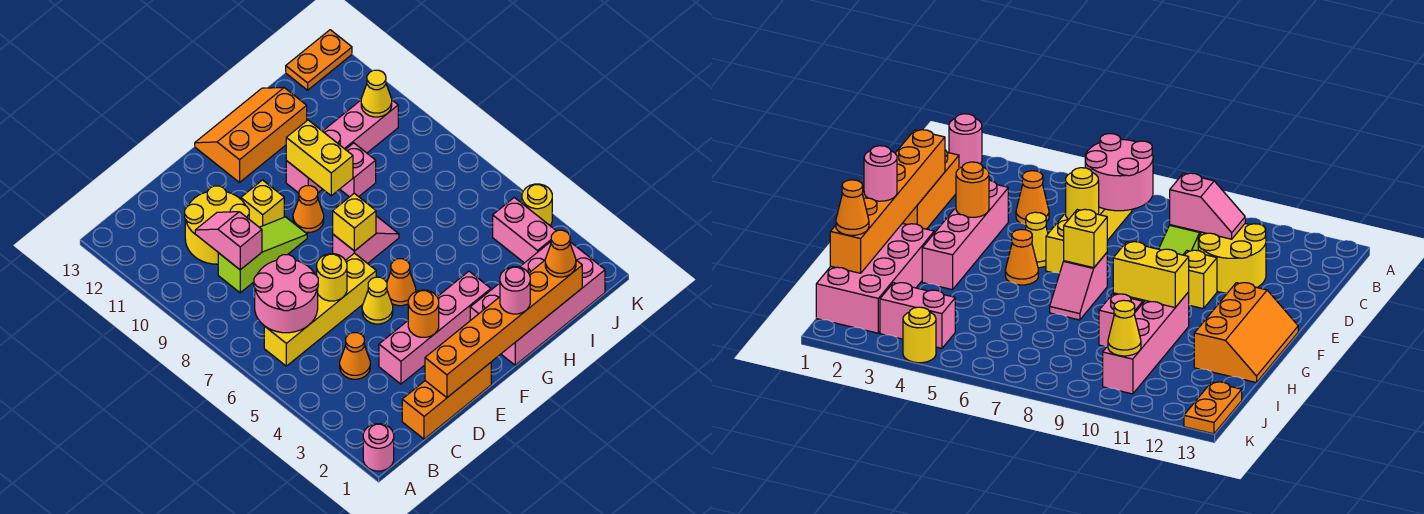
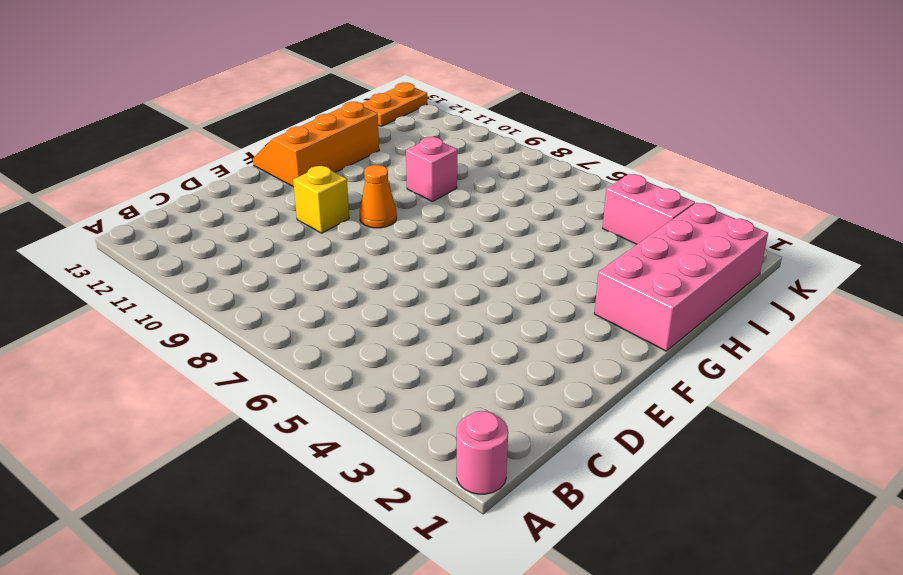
none -> yellow 1x4 brick [264,253,376,366]
none -> orange 1x3 brick [402,363,491,439]
none -> orange 1x1 cone [340,333,370,379]

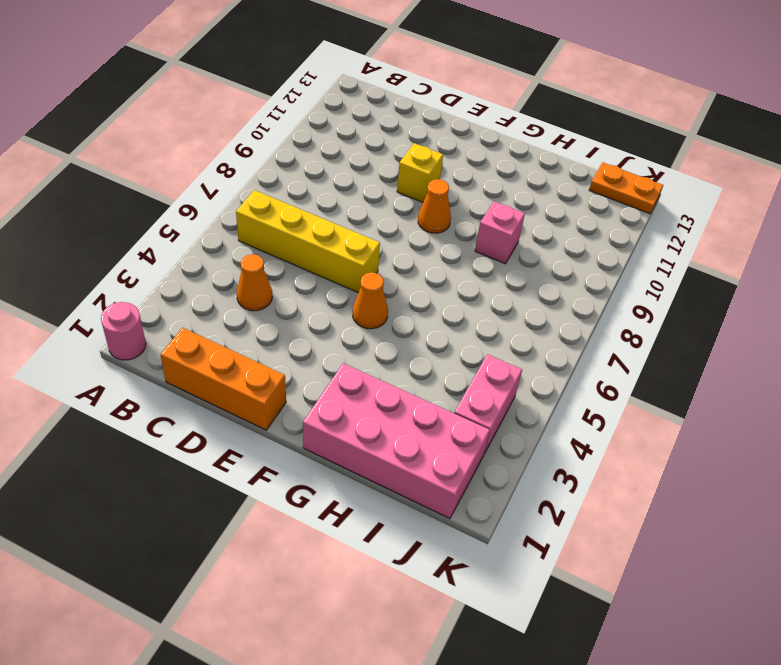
none -> lime 1x3 slope [218,217,307,293]
none -> yellow 2x2 round brick [185,186,249,264]
none -> pink 1x4 brick [379,271,491,384]

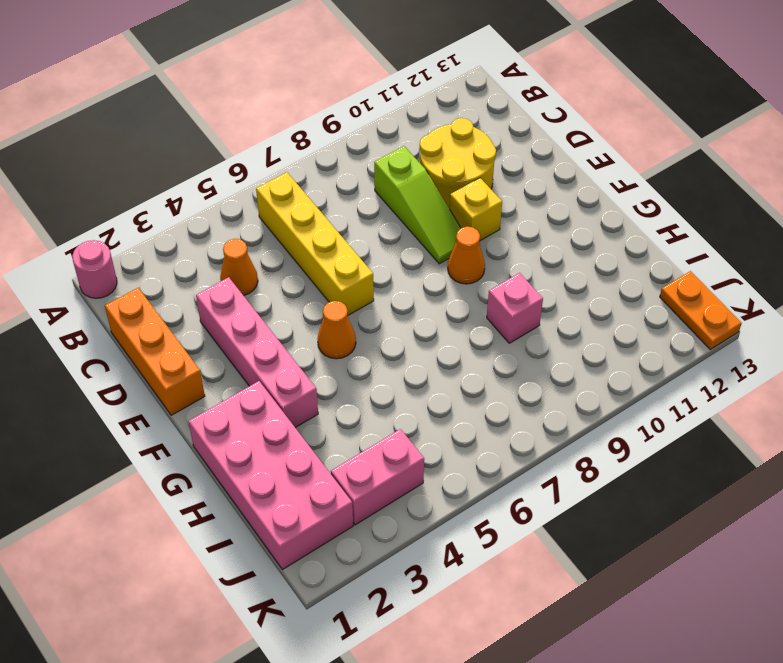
none -> yellow 1x1 cone [362,277,393,324]
none -> pink 1x2 slope [333,216,399,263]
none -> orange 2x3 slope [195,87,307,182]

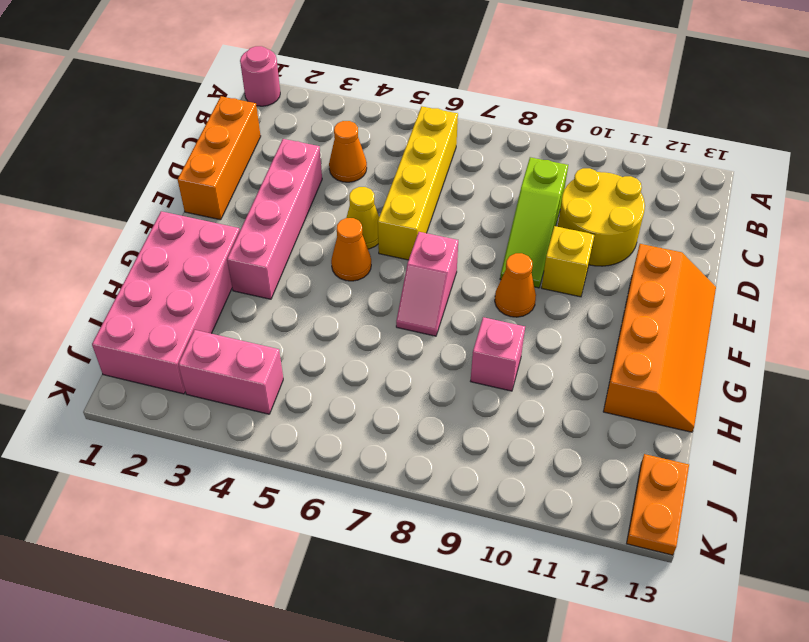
orange 2x4 slope [603,244,716,432] -> orange 2x3 slope [195,87,307,182]
none -> pink 1x4 brick [286,100,398,193]
none -> yellow 1x1 round brick [522,184,552,225]
none -> pink 2x2 round brick [254,255,318,333]

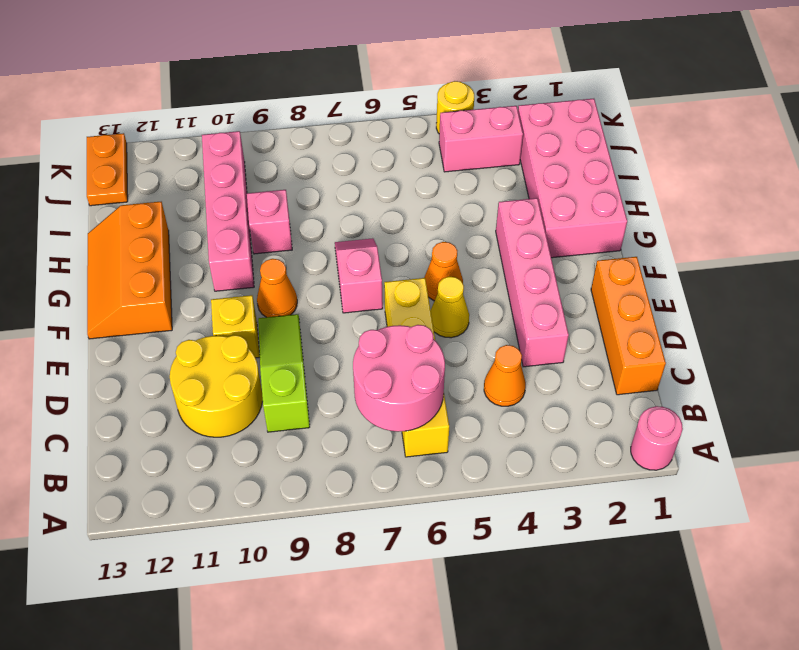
none -> pink 1x2 slope [195,212,262,270]
none -> orange 1x6 brick [425,260,582,398]
none -> yellow 1x1 round brick [317,254,347,301]

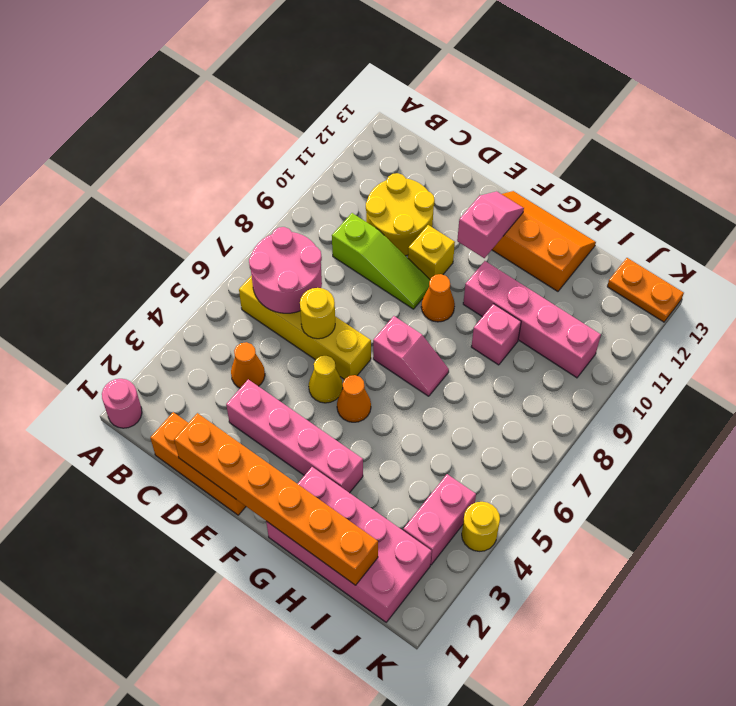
pink 1x2 slope [457,191,524,258] -> pink 1x2 slope moved to [195,212,262,270]
none -> orange 1x1 round brick [408,290,439,337]
none -> yellow 1x1 brick [333,193,376,251]
none -> yellow 1x2 brick [286,120,353,196]

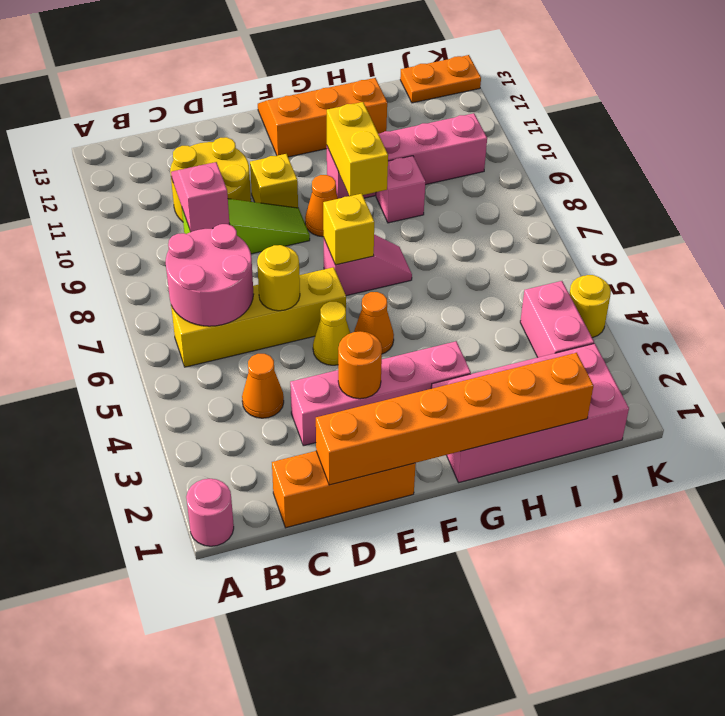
none -> yellow 1x1 cone [361,70,392,117]
none -> pink 1x1 round brick [500,267,530,314]
none -> orange 1x1 cone [545,230,576,277]

